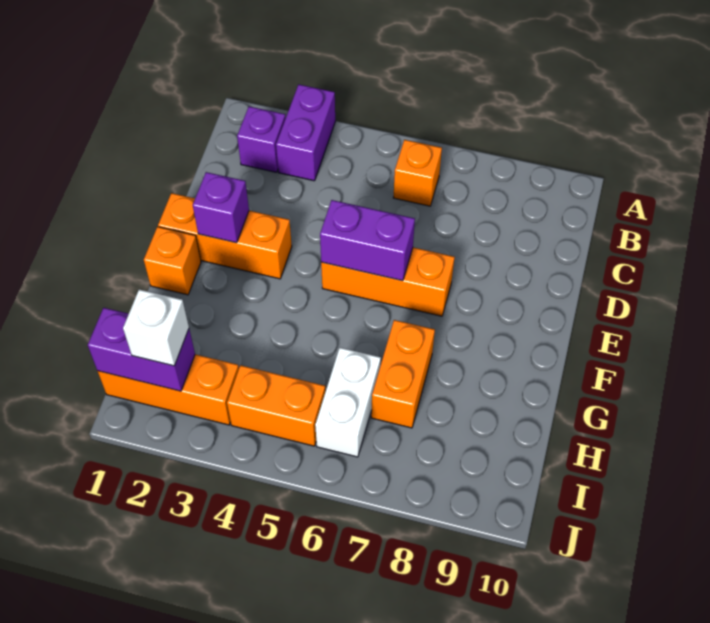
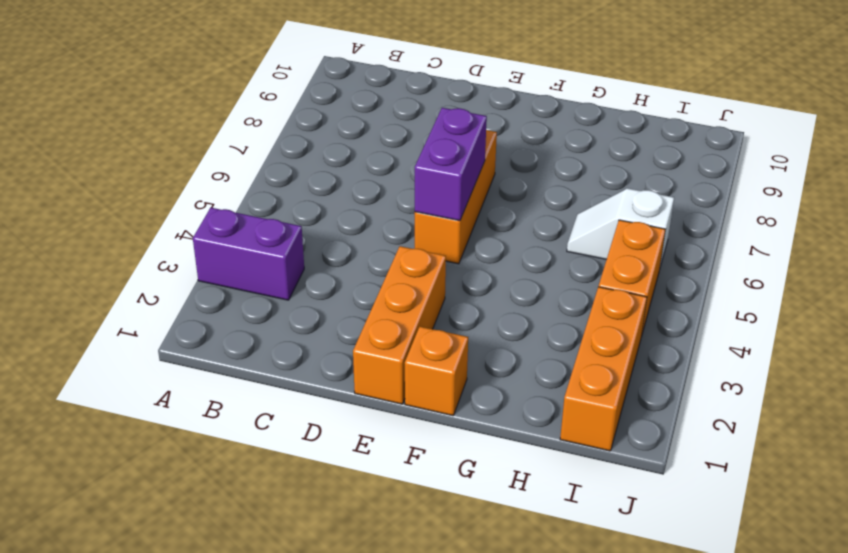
white 1x2 slope [567,188,674,267] -> white 1x2 brick [315,348,381,457]
none -> purple 1x1 brick [237,107,286,172]
none -> orange 1x1 brick [393,140,442,206]
none -> orange 1x2 brick [371,320,435,428]

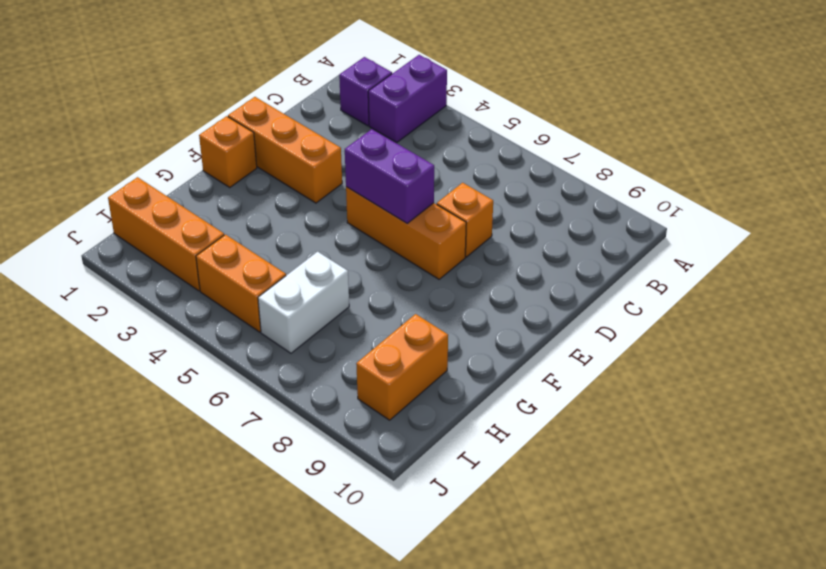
orange 1x1 brick [437,183,493,257] -> orange 1x1 brick moved to [393,140,442,206]
orange 1x2 brick [356,314,448,420] -> orange 1x2 brick moved to [371,320,435,428]
none -> purple 1x1 brick [193,172,249,243]
none -> purple 1x2 brick [88,308,195,391]
none -> white 1x1 brick [123,289,189,366]

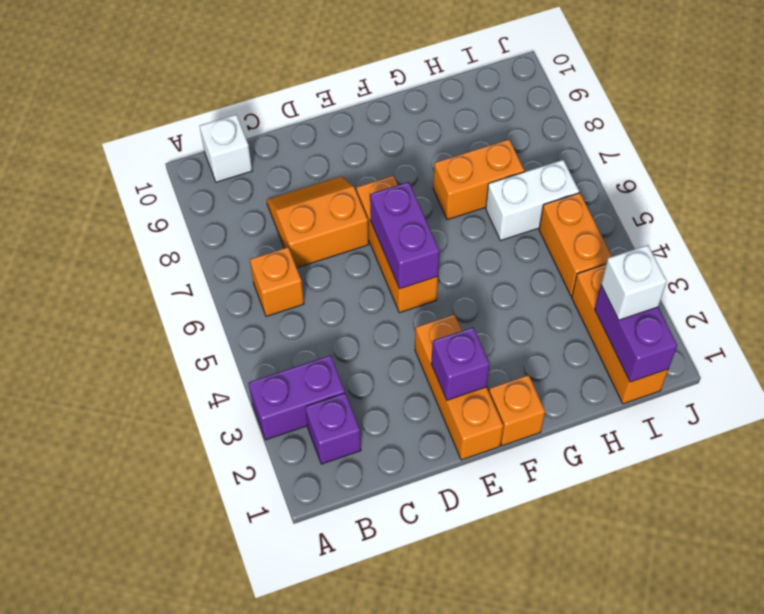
white 1x1 brick [200,115,252,182] -> none
orange 2x2 slope [267,176,369,268] -> none

